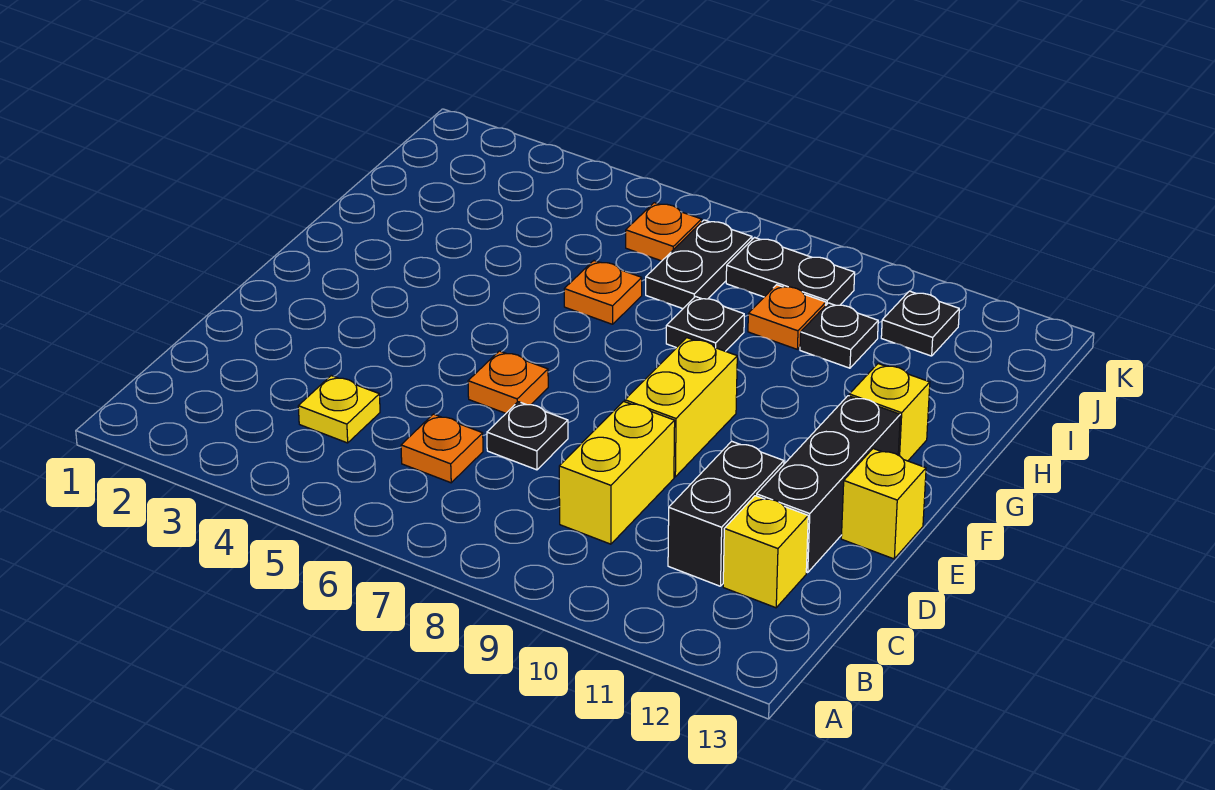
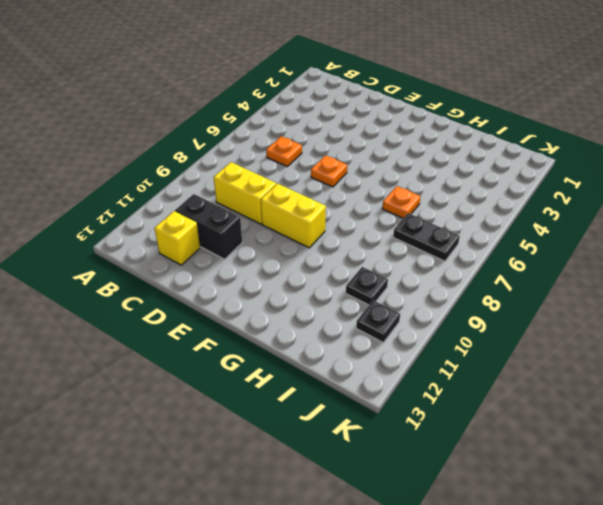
none -> yellow 1x1 plate [298,376,380,443]
none -> black 1x1 plate [487,402,568,470]
none -> black 1x3 brick [756,396,900,573]

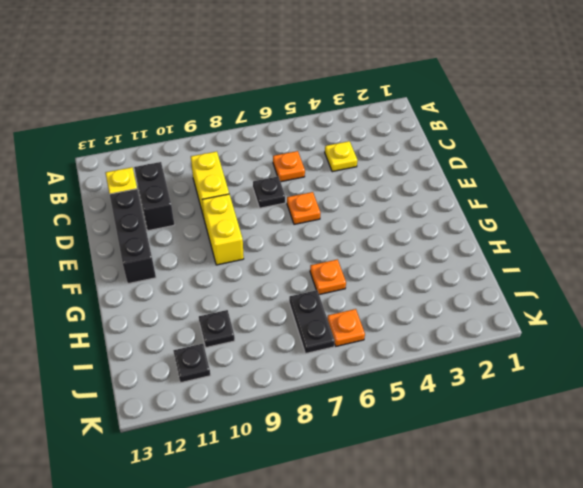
none -> yellow 1x1 brick [841,449,926,559]
none -> yellow 1x1 brick [849,364,930,461]
none -> black 1x1 plate [666,297,744,351]

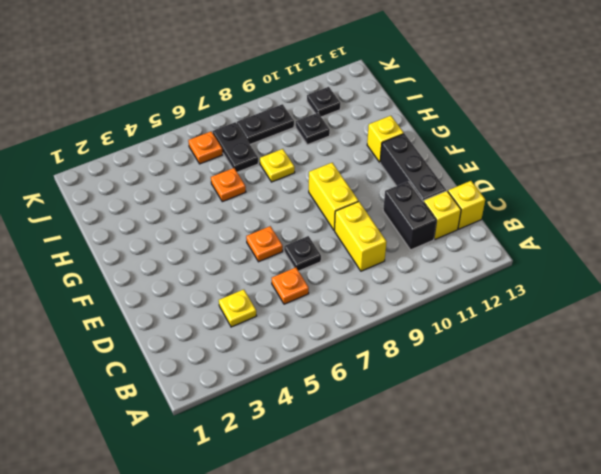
yellow 1x1 brick [448,181,485,229] -> yellow 1x1 brick moved to [841,449,926,559]
yellow 1x1 plate [260,149,295,182] -> black 1x1 plate [666,297,744,351]
none -> orange 1x1 plate [748,285,826,349]

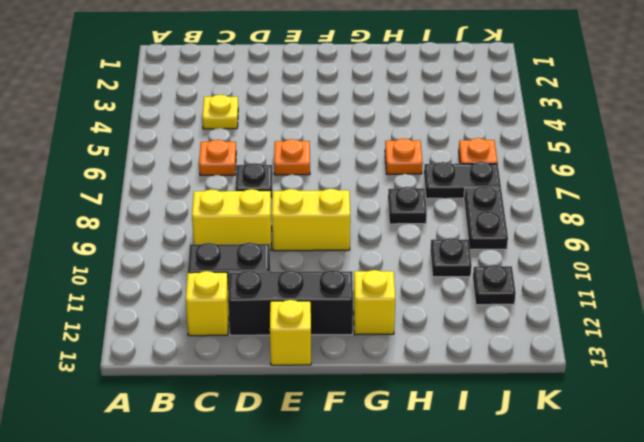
none -> orange 1x1 plate [748,285,826,349]

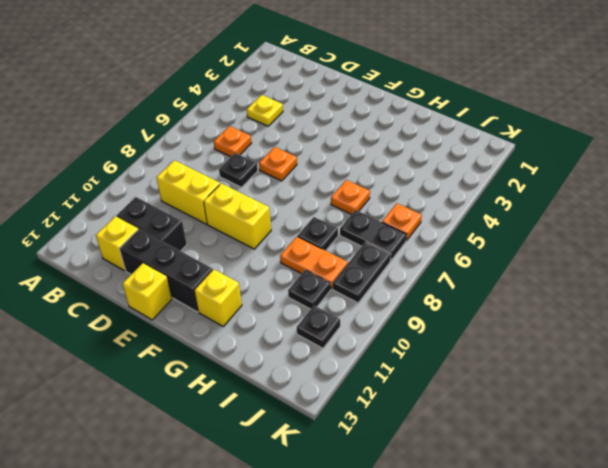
orange 1x2 plate [280,236,348,289] -> orange 1x1 plate [748,285,826,349]

